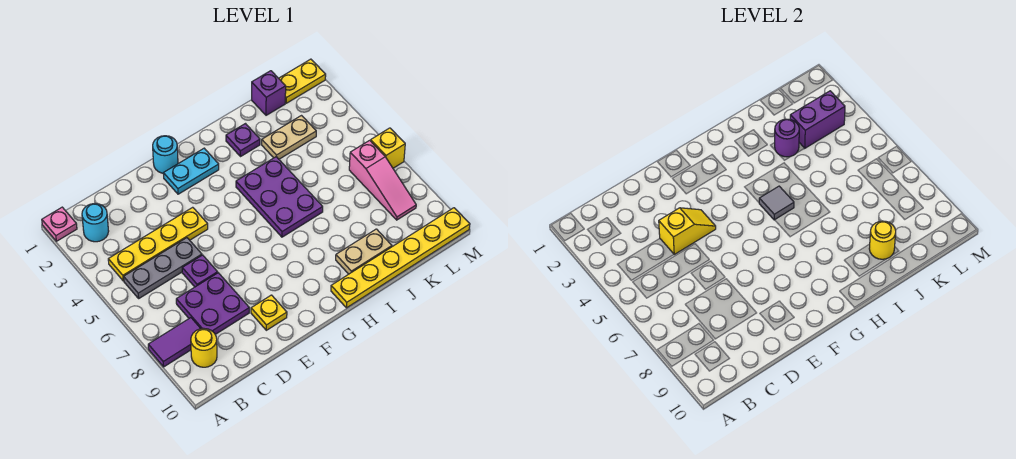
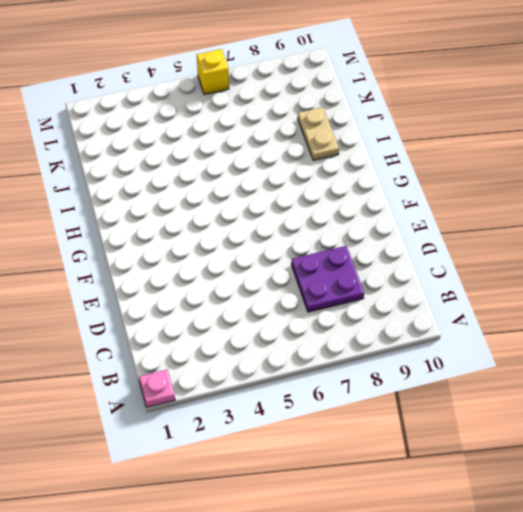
none -> purple 1x2 tile [148,318,201,367]
none -> cyan 1x1 round brick [82,204,109,242]
none -> yellow 1x4 plate [108,207,208,281]

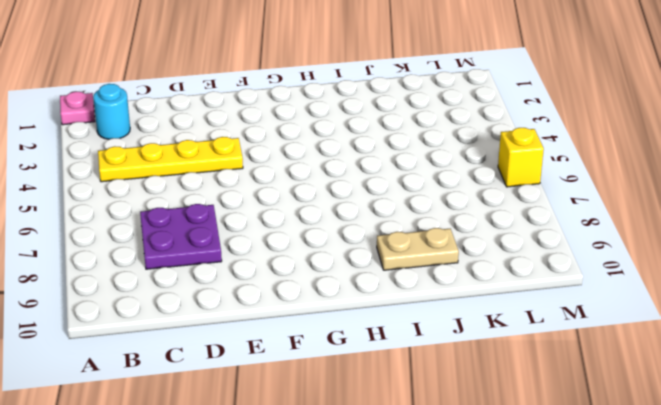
none -> purple 1x2 tile [148,318,201,367]
none -> grey 1x3 plate [124,238,202,298]
none -> yellow 1x1 round brick [191,328,217,367]

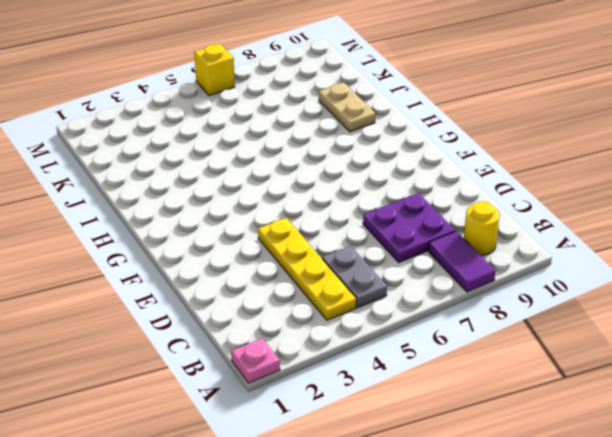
grey 1x2 plate [322,246,387,307] -> grey 1x3 plate [124,238,202,298]
none -> cyan 1x1 round brick [82,204,109,242]
none -> purple 1x1 plate [182,255,218,287]
none -> yellow 1x1 plate [251,295,287,330]

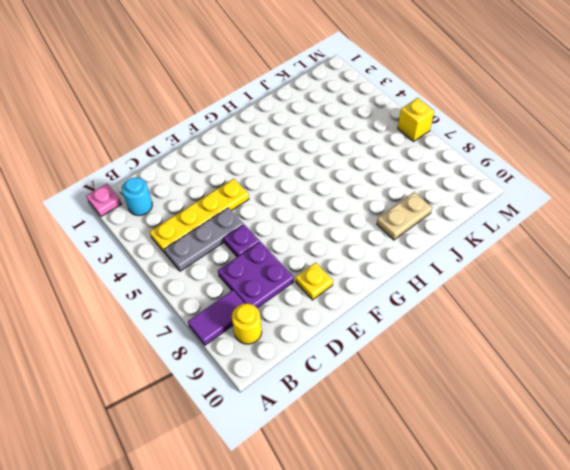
none -> cyan 1x1 round brick [153,136,178,173]
none -> cyan 1x2 plate [163,148,219,194]
none -> purple 2x3 plate [236,157,323,237]

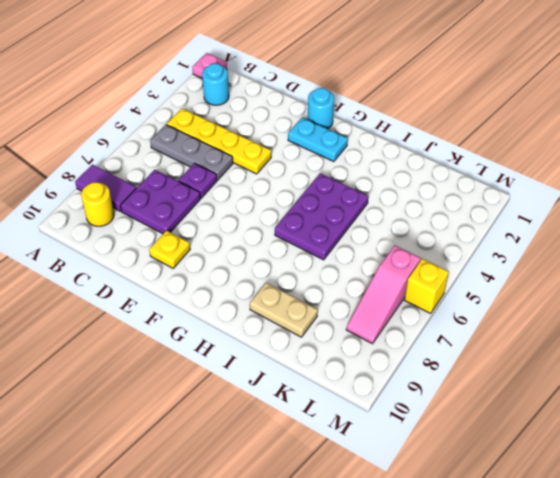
none -> yellow 1x6 plate [331,208,470,308]
none -> purple 1x1 plate [226,124,260,157]
none -> tan 1x2 plate [262,116,316,159]

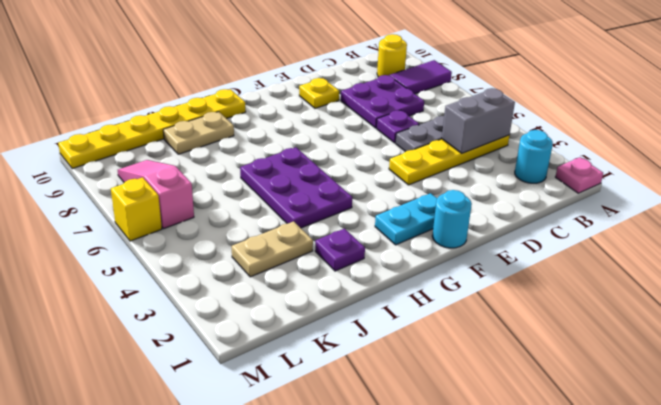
grey 1x2 brick [442,88,515,153] -> none
none -> purple 1x1 brick [252,71,286,115]
none -> yellow 1x2 plate [279,59,326,103]
none -> yellow 1x2 slope [659,208,716,254]

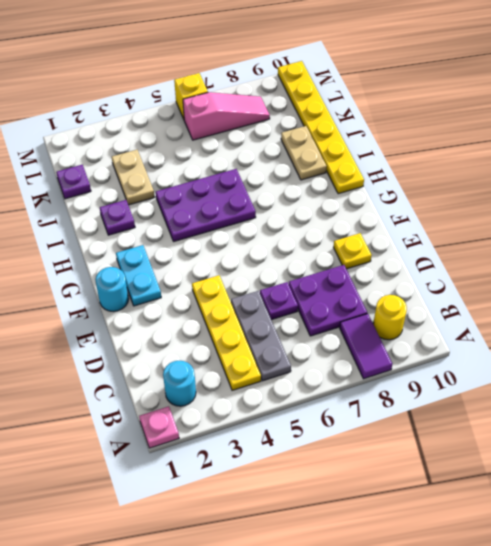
purple 1x1 plate [56,165,91,199] -> purple 1x1 brick [252,71,286,115]
none -> yellow 1x2 plate [279,59,326,103]
none -> yellow 1x2 slope [659,208,716,254]
none -> grey 1x1 tile [759,186,794,220]

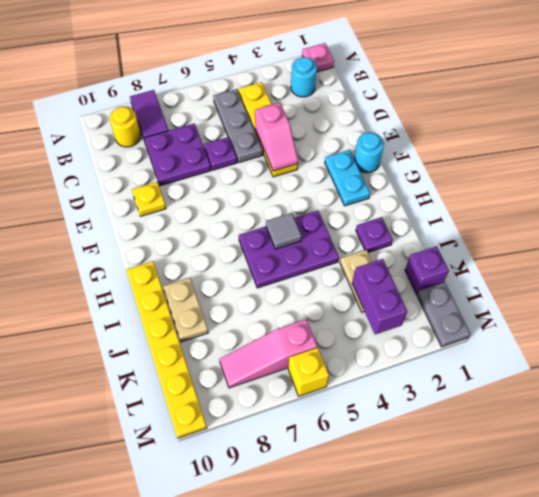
pink 1x2 slope [255,103,298,171] -> yellow 1x2 slope [659,208,716,254]
grey 1x2 plate [417,282,470,347] -> yellow 1x2 plate [279,59,326,103]
none -> purple 1x1 round brick [775,119,799,157]
none -> yellow 1x1 round brick [869,221,896,259]

